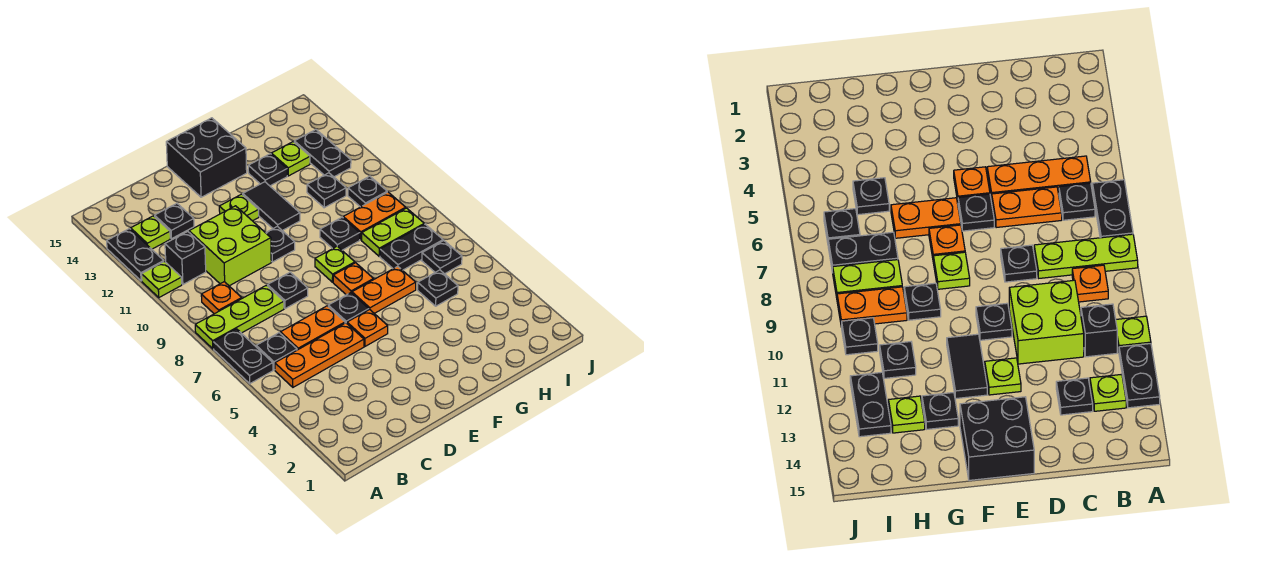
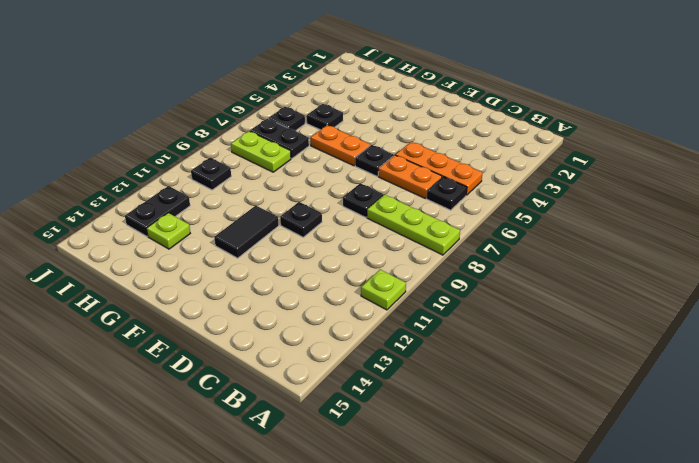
none -> black 1x2 plate [213,329,273,384]
none -> black 1x2 plate [107,229,164,281]
none -> orange 1x1 plate [201,282,242,314]
none -> black 1x1 brick [165,232,206,284]

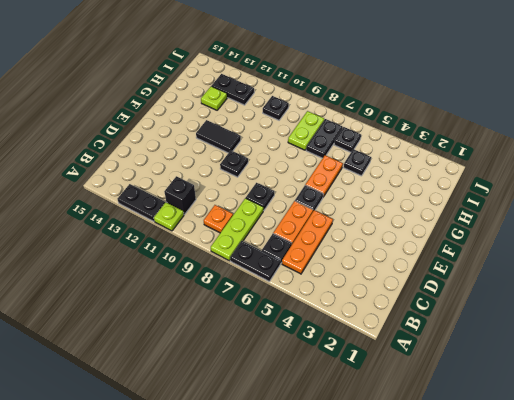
none -> lime 1x1 plate [131,216,170,249]
none -> lime 2x2 brick [189,206,271,286]
none -> black 1x1 plate [155,203,194,239]
none -> orange 1x1 plate [347,310,388,346]

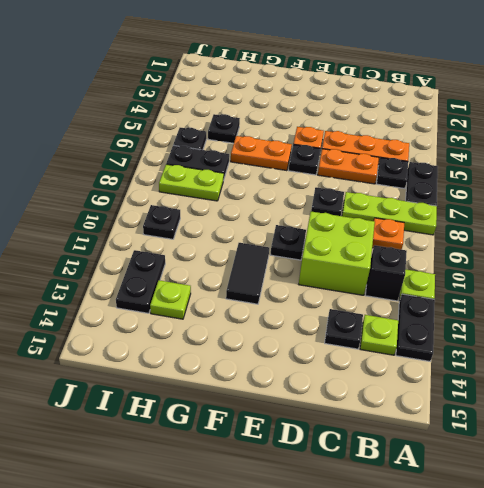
none -> lime 1x1 plate [219,194,259,221]
none -> black 2x2 brick [166,118,247,197]
none -> orange 1x1 plate [333,263,374,295]
none -> lime 1x1 plate [315,246,355,282]

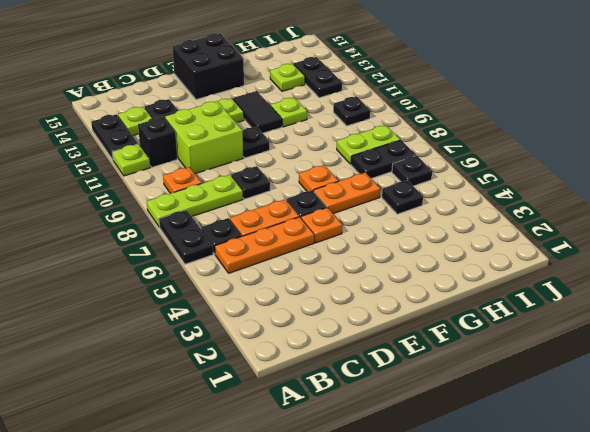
lime 1x1 plate [271,97,307,127] -> lime 1x1 plate moved to [315,246,355,282]
none -> black 1x1 plate [320,217,360,250]
none -> black 1x1 plate [248,154,287,186]
none -> orange 1x2 plate [343,192,406,240]
none -> black 1x1 plate [307,173,346,208]

